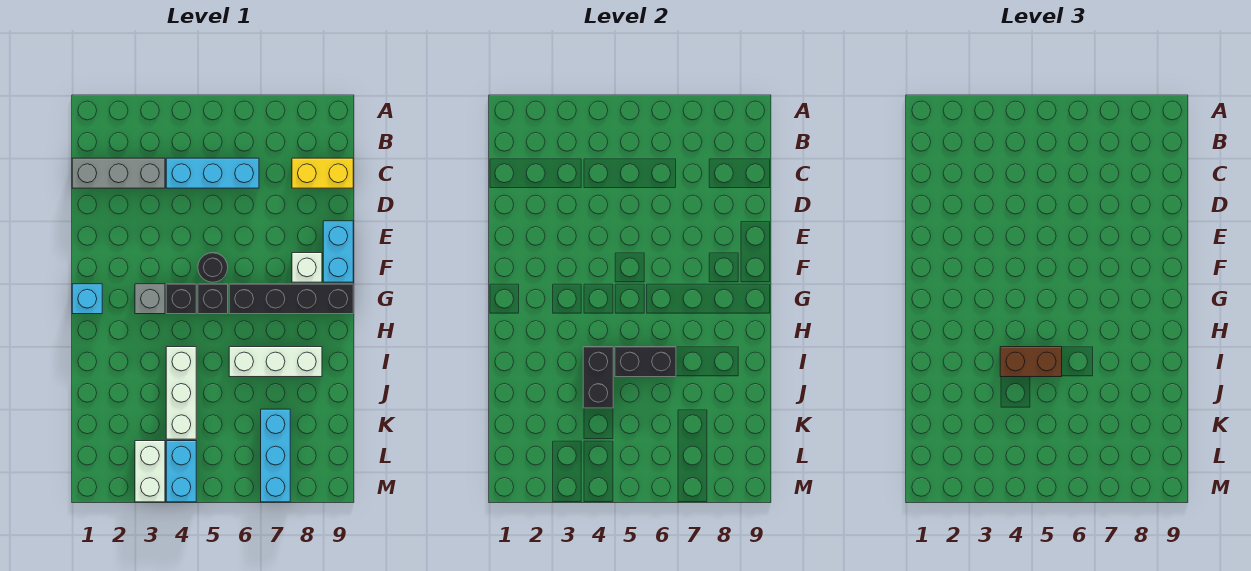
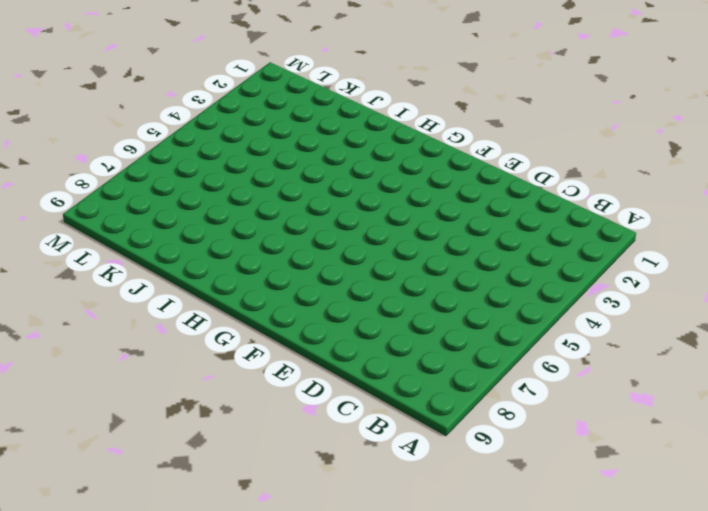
none -> grey 1x3 brick [72,158,165,188]
none -> cyan 1x3 brick [166,158,259,188]
none -> yellow 1x2 brick [292,158,353,188]

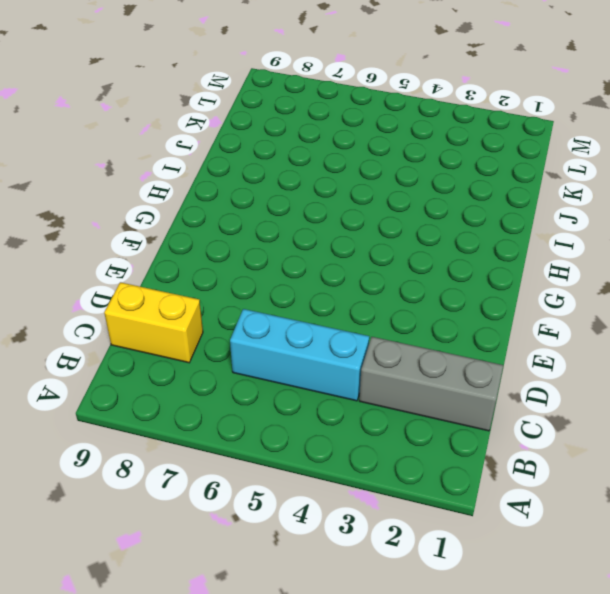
none -> cyan 1x2 brick [323,221,353,282]
none -> black 1x1 round brick [198,253,228,282]
none -> white 1x1 brick [292,253,322,282]

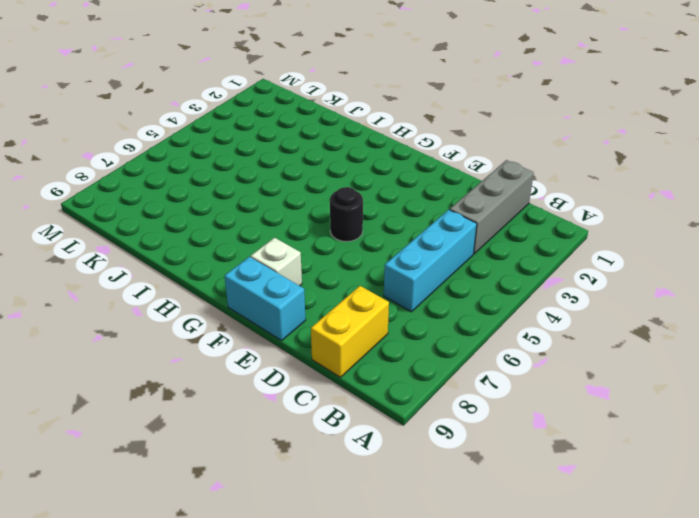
none -> cyan 1x1 brick [72,284,102,314]
none -> grey 1x1 brick [135,284,165,314]
none -> black 1x1 brick [166,284,196,314]

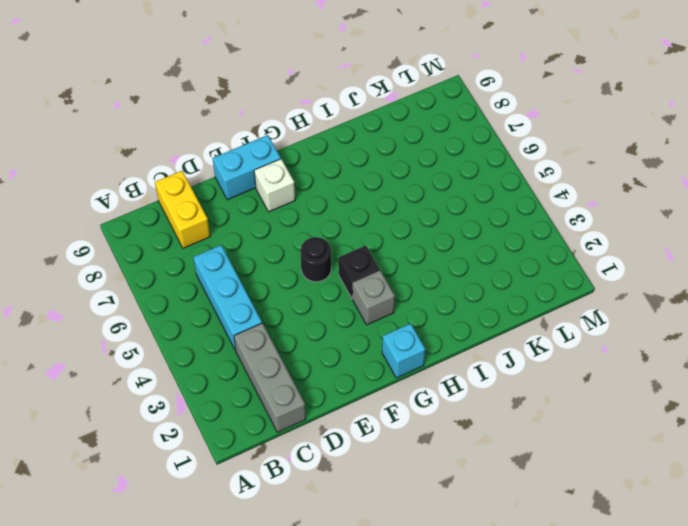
none -> black 1x1 brick [198,284,228,314]
none -> black 1x4 brick [229,284,353,314]
none -> white 1x3 brick [166,347,196,439]

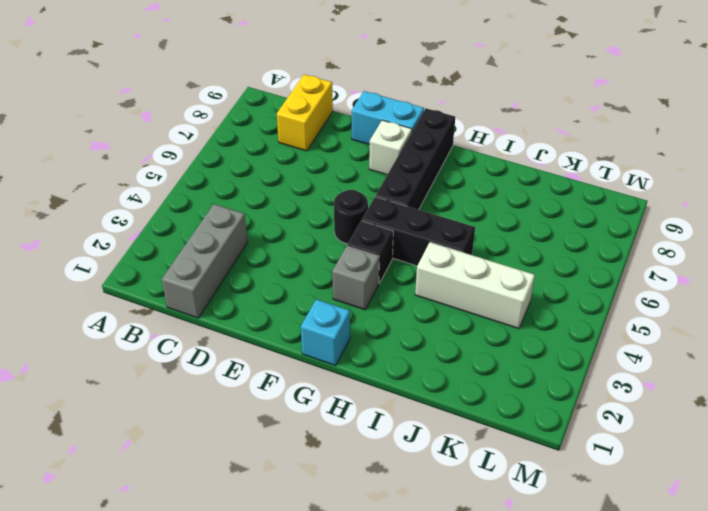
black 1x3 brick [362,197,475,266] -> black 1x1 brick [198,284,228,314]
none -> cyan 1x3 brick [166,158,259,188]
none -> white 1x3 brick [229,347,322,377]
none -> cyan 1x3 brick [261,409,290,502]

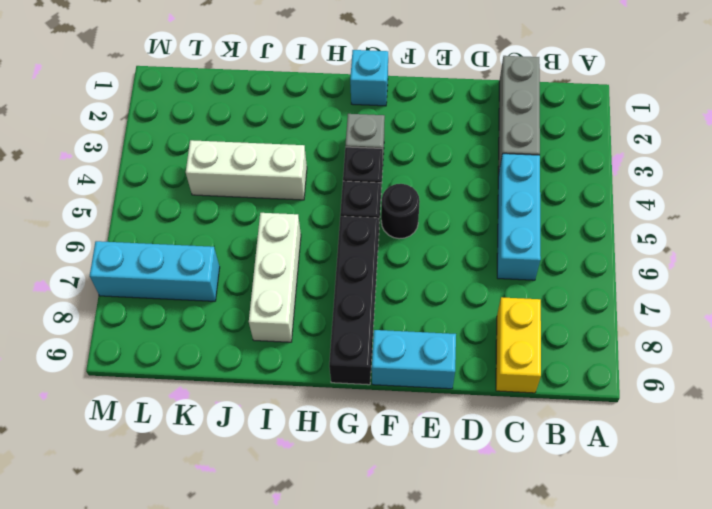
none -> white 1x1 brick [292,253,322,282]
none -> white 1x2 brick [135,441,165,502]
none -> cyan 1x2 brick [166,441,196,502]

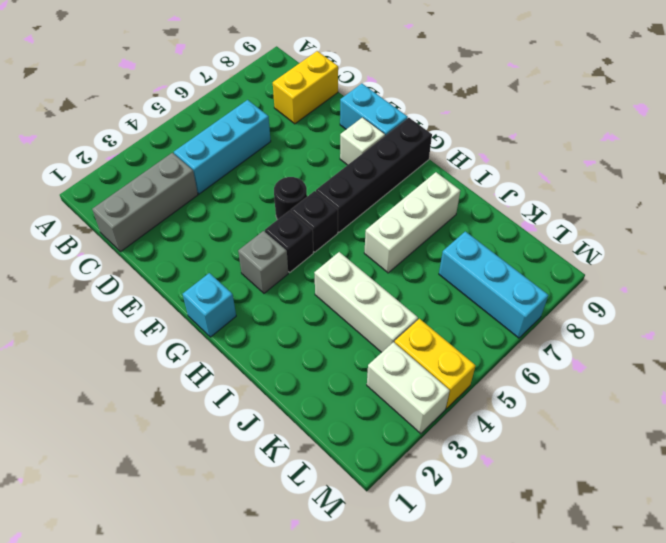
yellow 1x2 brick [395,319,476,409] -> cyan 1x2 brick [166,441,196,502]
none -> black 1x2 brick [583,347,613,408]
none -> black 1x2 brick [615,347,676,377]
none -> brown 1x2 brick [1000,347,1062,377]

